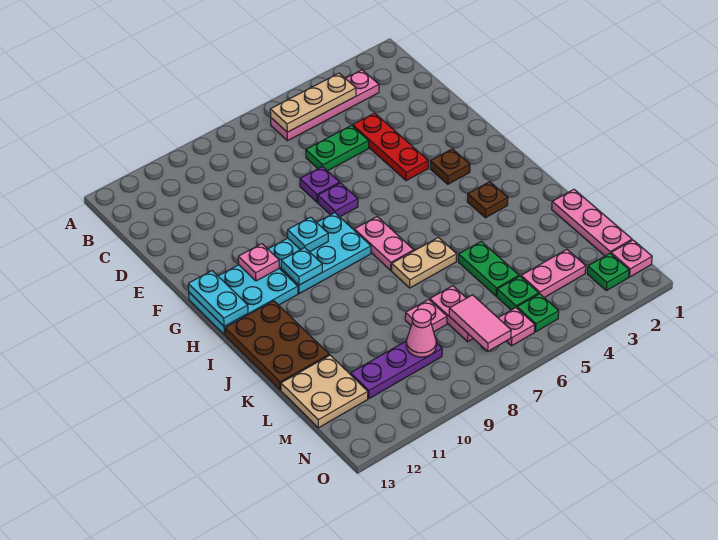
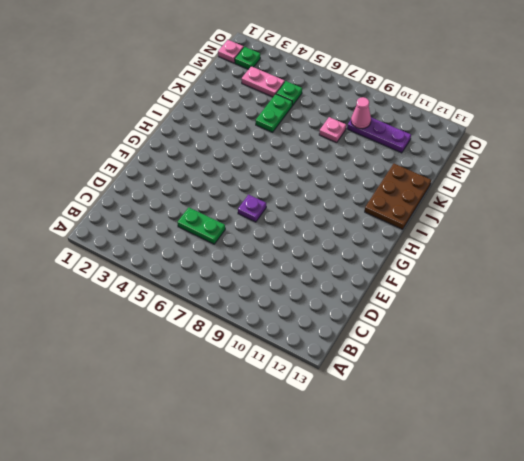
none -> pink 1x4 plate [271,70,379,141]
none -> red 1x3 plate [353,113,428,181]
none -> purple 1x1 plate [300,166,340,202]
none -> brown 1x1 plate [430,149,470,184]

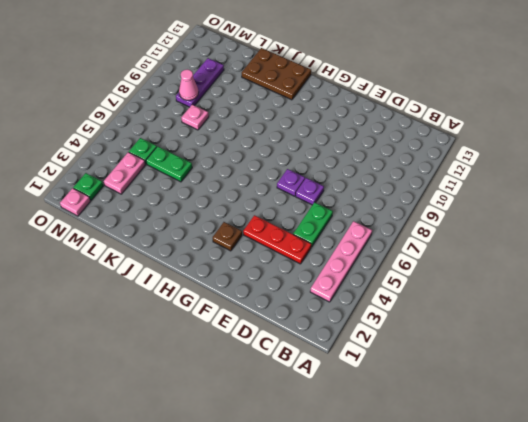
none -> cyan 2x3 plate [268,213,371,293]
none -> cyan 2x3 plate [189,265,298,335]
none -> pink 1x2 plate [354,217,414,270]
none -> brown 1x1 plate [467,182,508,218]

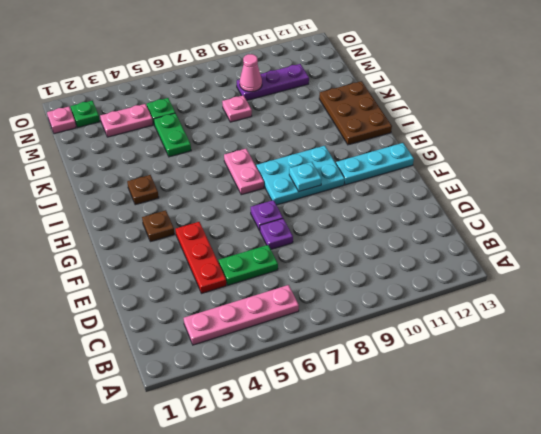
cyan 1x3 plate [336,143,414,185] -> cyan 2x3 plate [189,265,298,335]
none -> tan 1x2 plate [392,238,457,288]
none -> pink 1x3 plate [552,189,632,256]
none -> pink 1x2 plate [430,286,473,342]
none -> tan 2x2 plate [281,355,368,428]

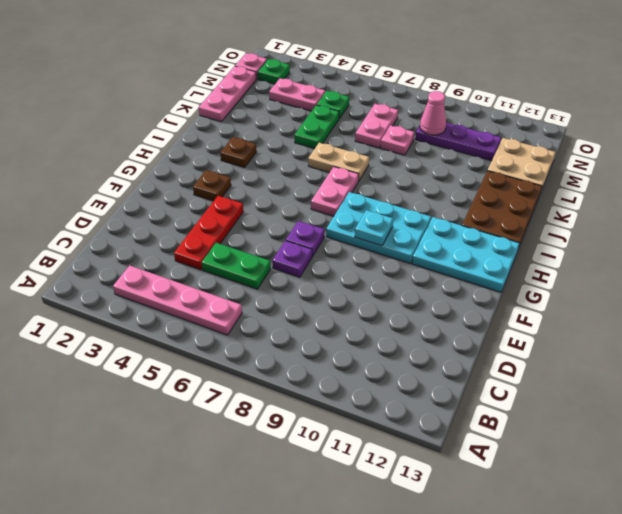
none -> green 1x1 plate [517,294,559,332]
none -> pink 1x1 plate [498,308,535,346]
none -> tan 1x3 plate [270,73,356,132]
none -> pink 1x1 plate [238,244,279,281]

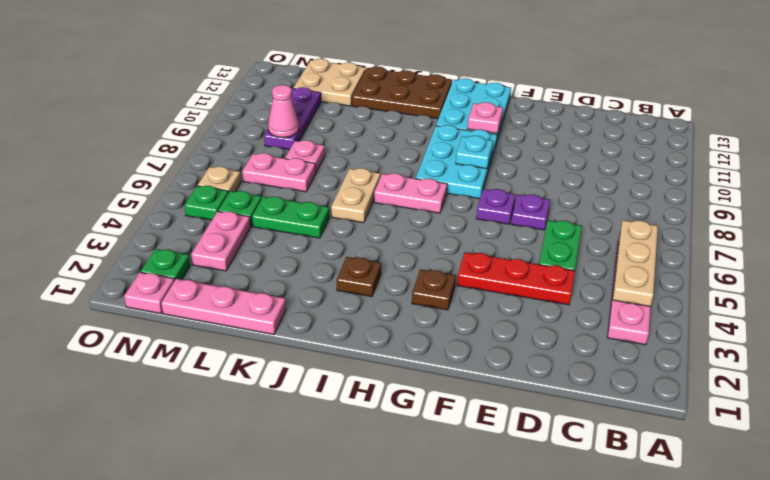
tan 1x1 plate [198,167,241,193] -> pink 1x1 plate [498,308,535,346]
none -> cyan 1x2 plate [188,271,248,326]
none -> cyan 1x1 plate [281,248,322,285]
none -> pink 1x2 tile [449,295,511,351]

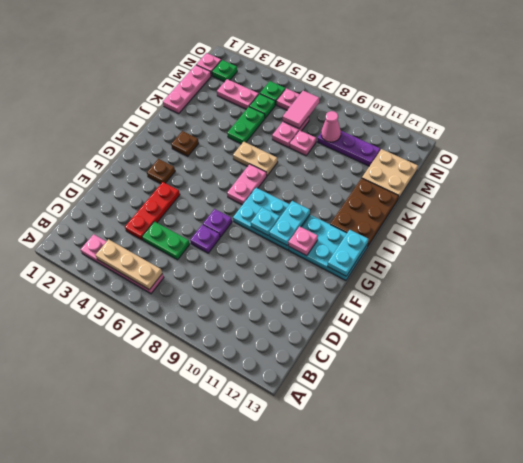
cyan 1x2 plate [269,201,310,246] -> cyan 1x1 plate [281,248,322,285]

